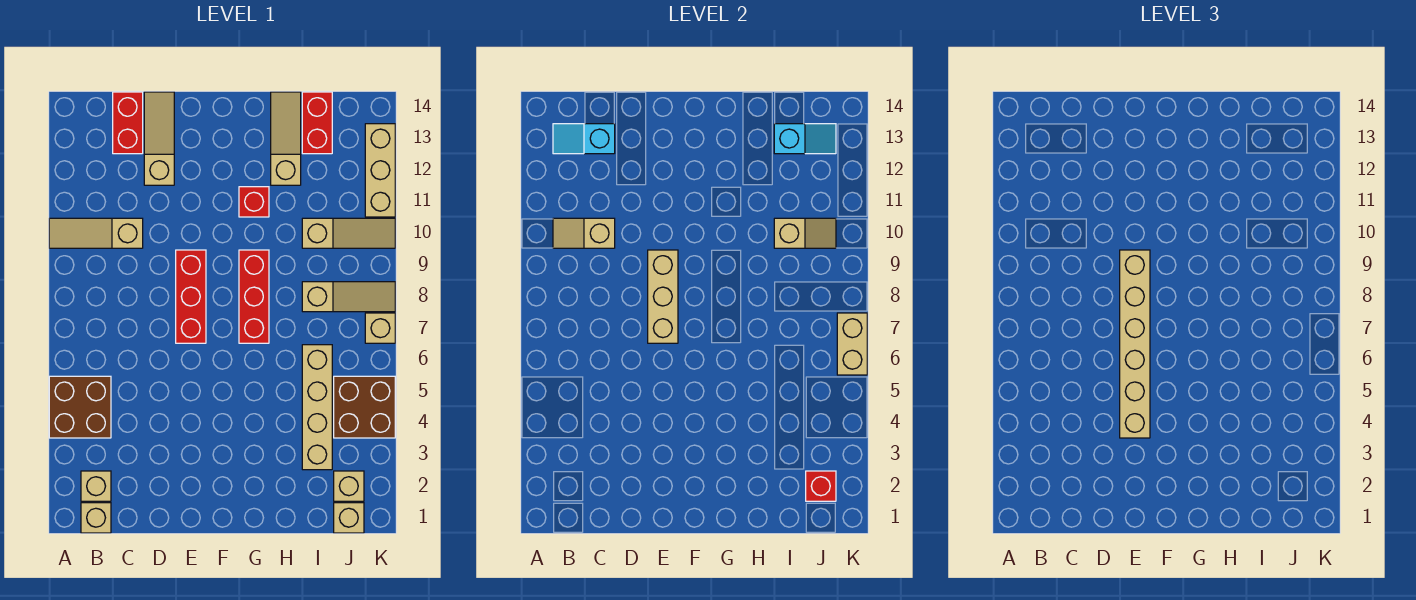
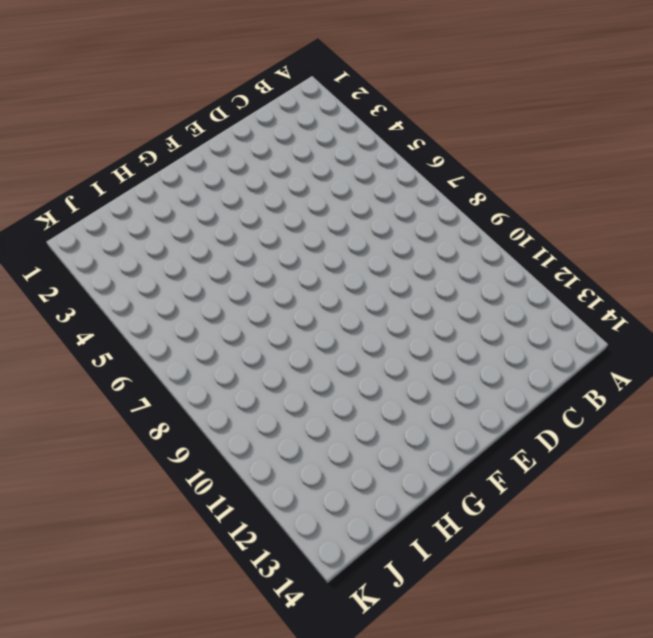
none -> brown 2x2 brick [49,376,111,438]
none -> tan 1x3 slope [49,218,143,248]
none -> tan 1x1 brick [81,503,111,533]

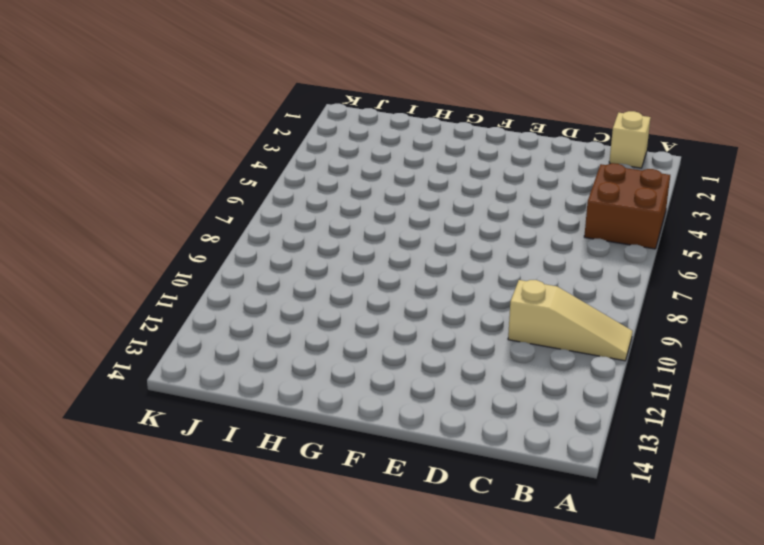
none -> tan 1x1 brick [81,471,111,501]
none -> red 1x2 brick [113,92,143,154]
none -> tan 1x3 slope [144,92,174,185]

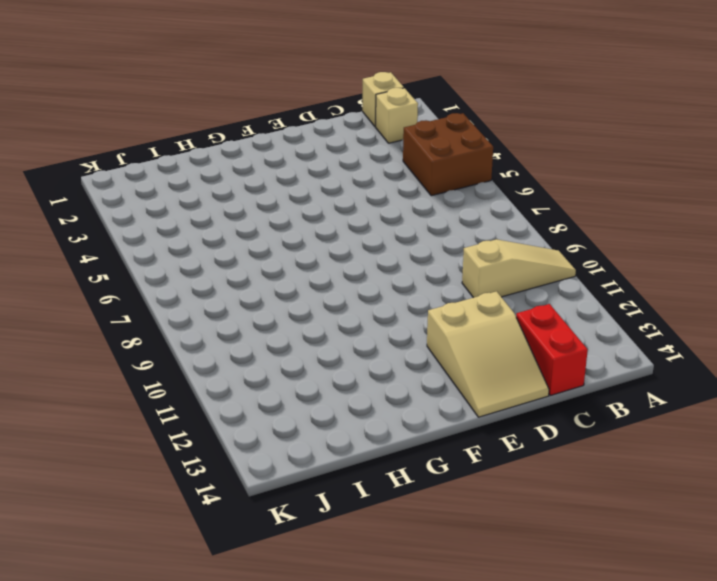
tan 2x3 slope [427,291,549,417] -> tan 1x3 slope [144,92,174,185]
none -> red 1x3 brick [176,250,206,343]
none -> red 1x3 brick [239,250,269,343]
none -> red 1x1 brick [239,187,269,217]

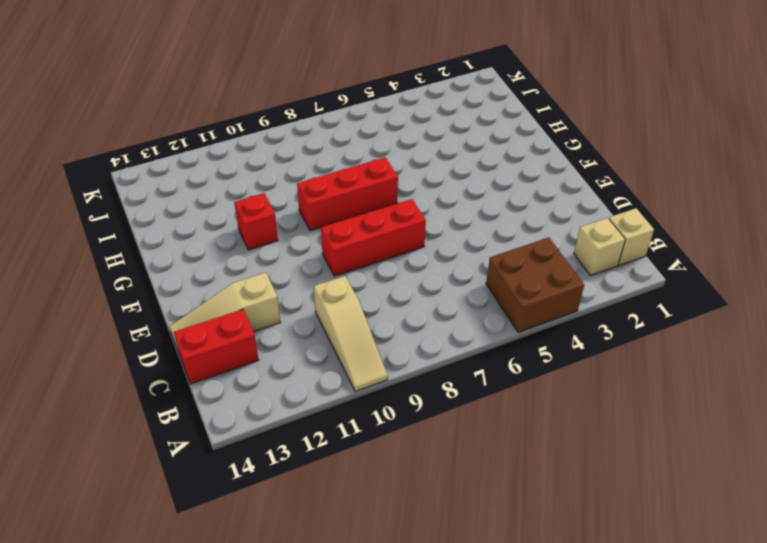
none -> tan 1x3 slope [271,92,301,185]
none -> tan 1x4 brick [302,345,332,470]
none -> tan 1x3 slope [302,282,395,312]

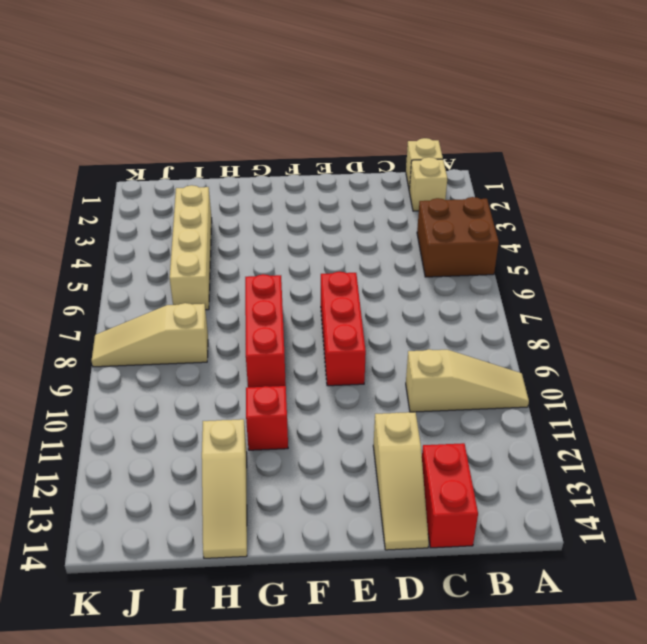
none -> tan 1x3 slope [302,218,395,248]
none -> red 1x2 brick [302,92,332,154]
none -> tan 1x1 brick [334,503,364,533]

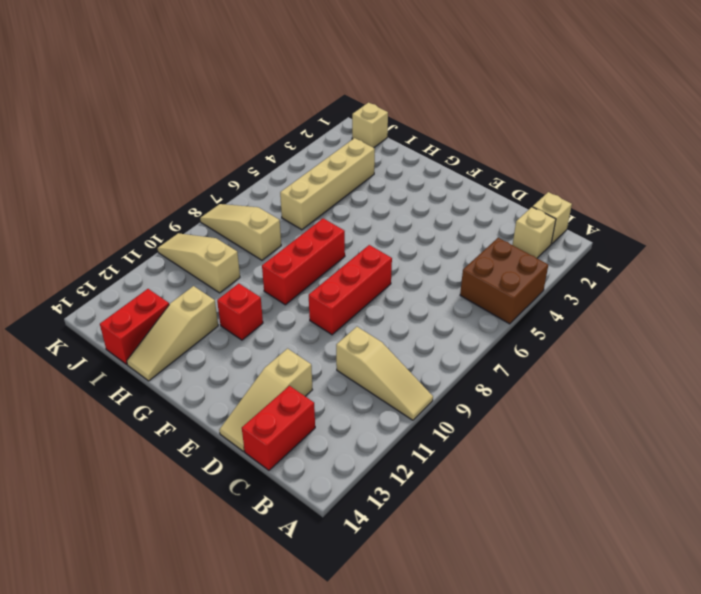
none -> tan 1x1 brick [334,471,364,501]
none -> brown 2x2 brick [334,376,395,438]
none -> tan 1x1 brick [365,313,395,343]

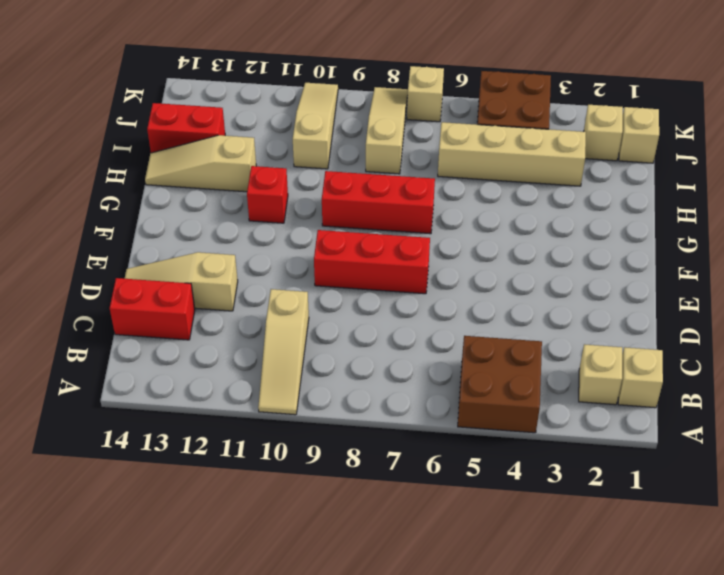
none -> tan 1x3 brick [365,124,395,217]
none -> tan 1x2 slope [553,218,615,248]
none -> cyan 1x2 slope [553,124,615,154]

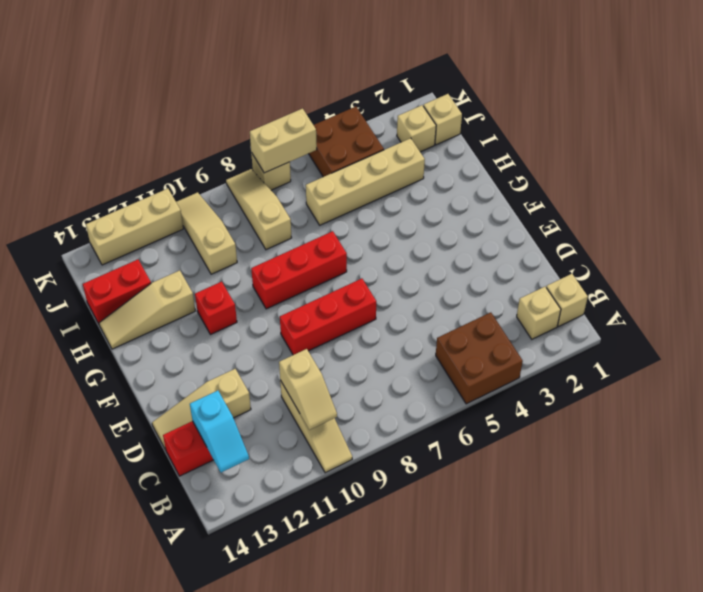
none -> tan 1x3 brick [648,250,678,343]
none -> tan 1x2 slope [774,218,836,248]
none -> cyan 1x2 slope [774,124,836,154]

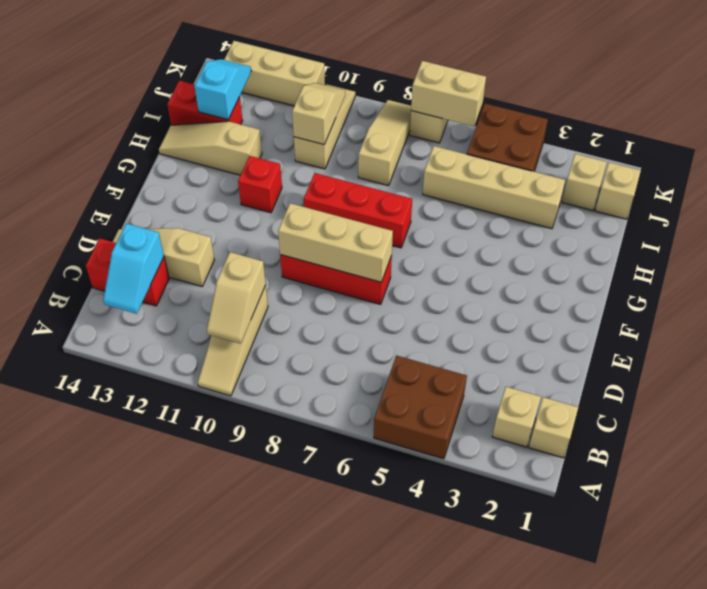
none -> red 1x1 brick [806,471,836,501]
none -> tan 1x6 brick [1120,250,1150,438]

